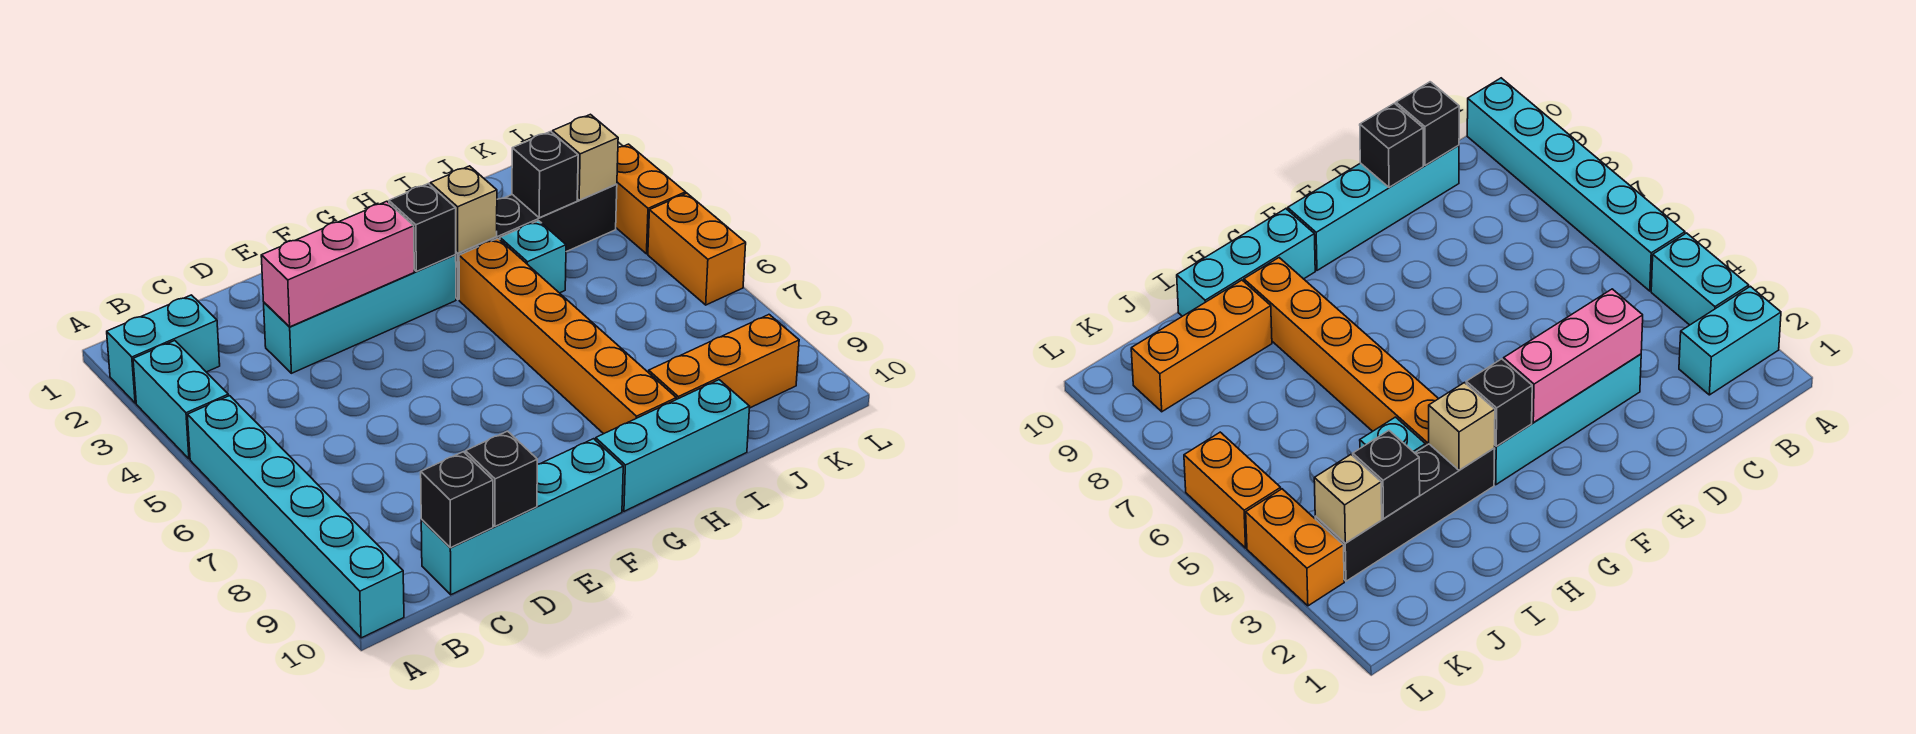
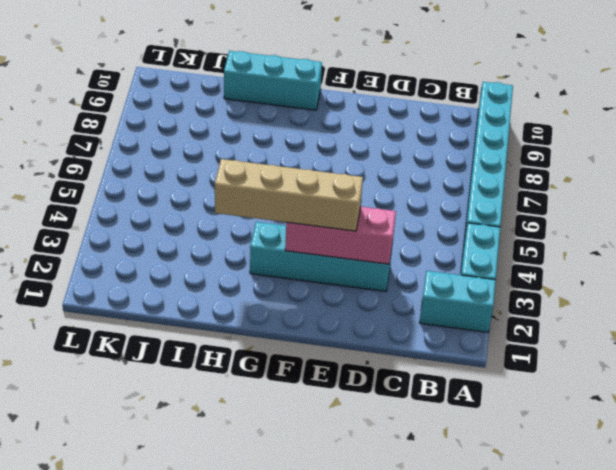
tan 1x4 brick [215,159,363,231] -> none
none -> cyan 1x4 brick [421,439,623,595]
none -> black 1x4 brick [456,184,617,299]
none -> orange 1x6 brick [459,238,676,434]

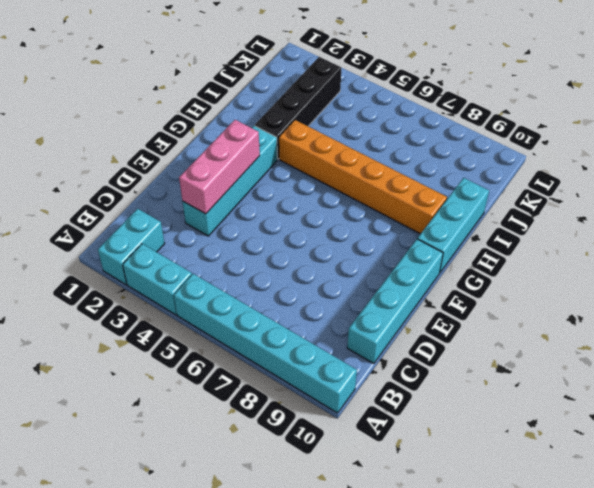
none -> cyan 1x1 brick [500,221,566,293]
none -> orange 1x3 brick [649,315,799,408]
none -> orange 1x2 brick [616,144,685,254]

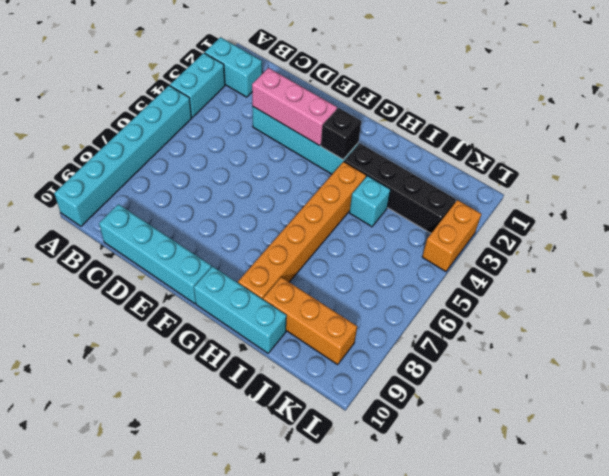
none -> orange 1x2 brick [648,193,746,305]
none -> black 1x1 brick [421,452,493,548]
none -> black 1x1 brick [466,431,537,526]

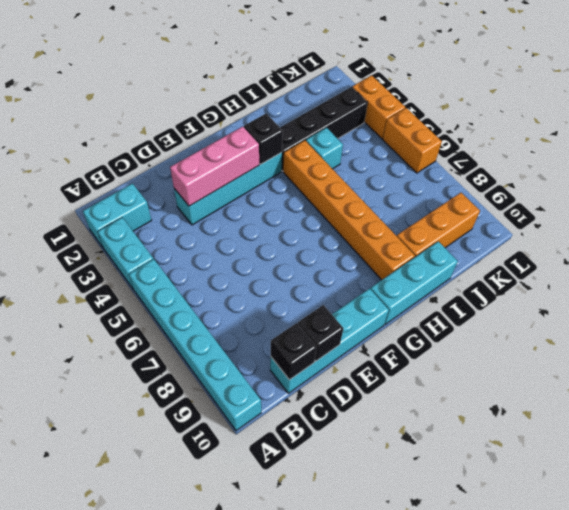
none -> tan 1x1 brick [430,166,497,253]
none -> black 1x1 brick [512,132,578,218]
none -> tan 1x1 brick [553,114,618,200]

